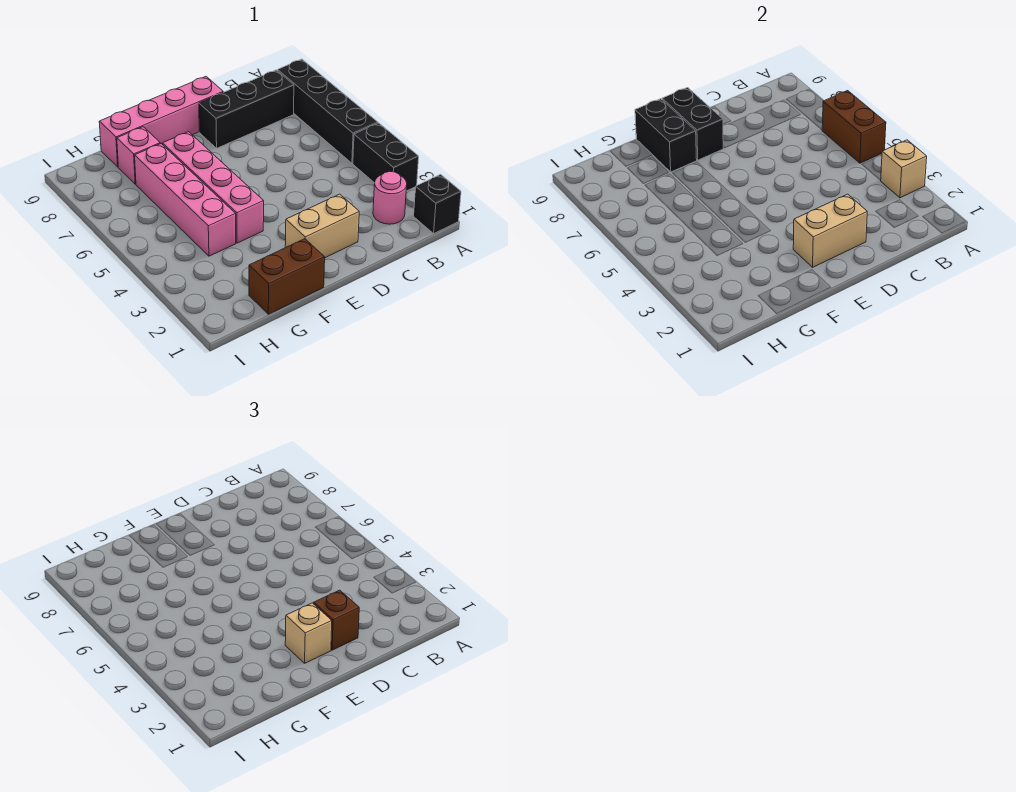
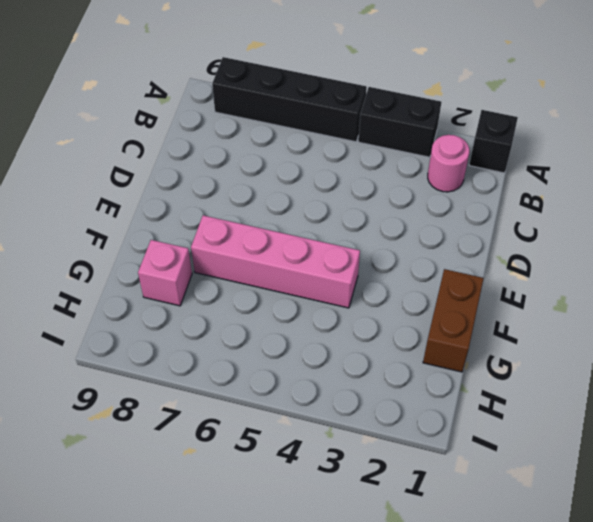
none -> black 1x3 brick [199,70,294,148]
none -> tan 1x2 brick [285,194,359,258]
none -> pink 1x4 brick [99,77,223,167]

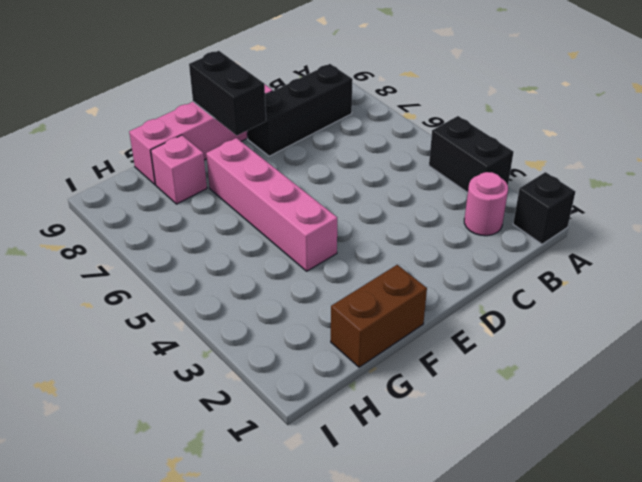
none -> black 1x4 brick [278,59,378,163]
none -> tan 1x2 brick [285,194,359,258]
none -> pink 1x4 brick [135,144,236,256]

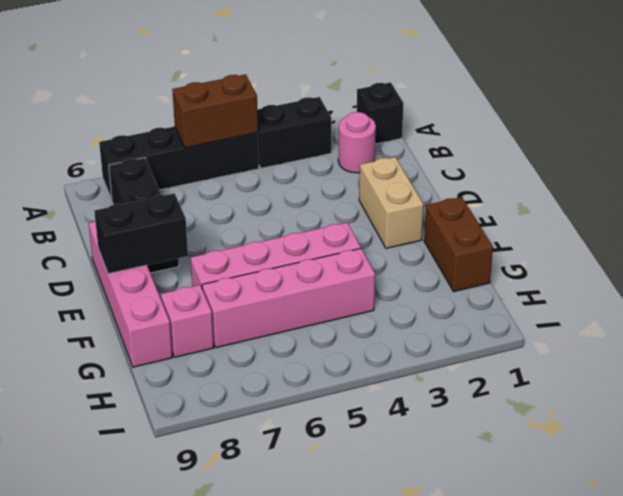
none -> tan 1x1 brick [880,140,927,198]
none -> tan 1x2 brick [793,194,867,267]
none -> black 1x2 brick [635,99,697,172]

